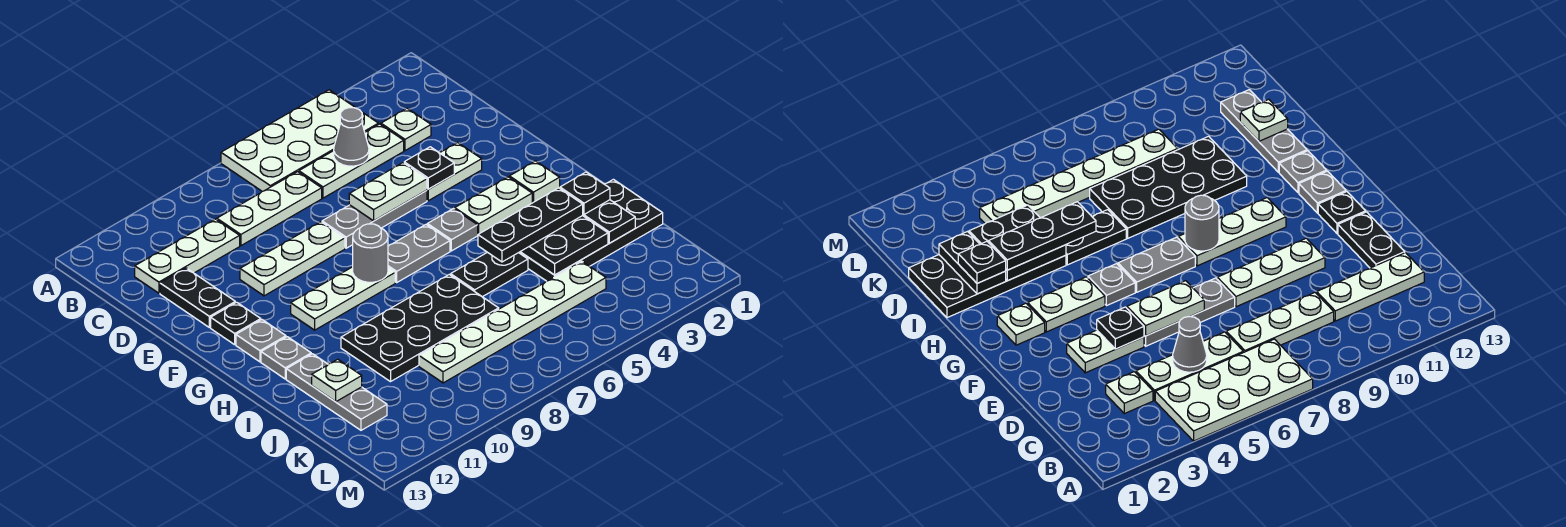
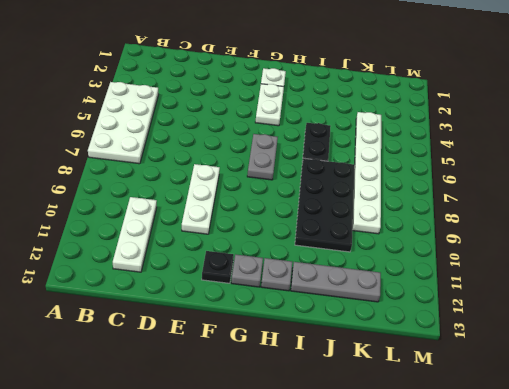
none -> white 1x1 plate [381,108,431,151]
none -> white 1x3 plate [299,124,404,198]
none -> white 1x3 plate [217,172,322,246]
none -> black 1x2 plate [160,268,235,327]

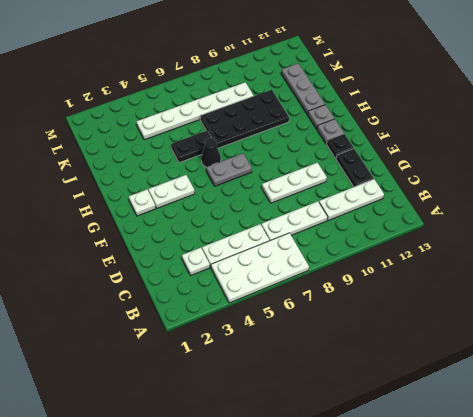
black 1x1 cone [201,138,221,167] -> none
none -> white 1x2 plate [427,143,482,201]
none -> grey 1x3 plate [322,190,427,248]
none -> grey 1x1 plate [427,209,478,251]
none -> white 1x3 plate [291,267,395,330]

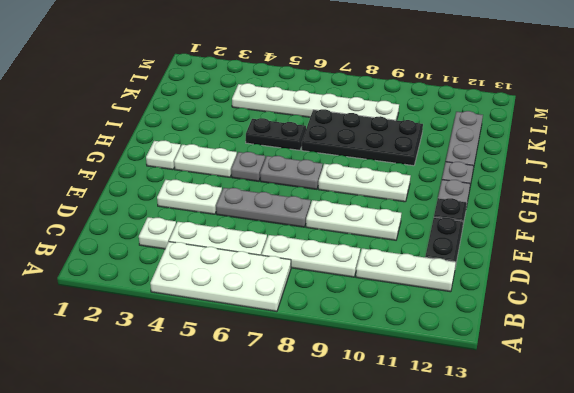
none -> black 2x4 plate [519,179,663,281]
none -> grey 1x1 cone [334,108,369,166]
none -> black 1x1 plate [404,147,454,189]
none -> white 1x2 plate [349,163,427,221]

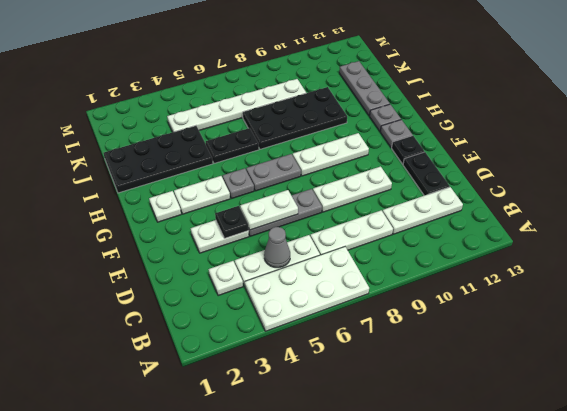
none -> grey 1x1 round brick [353,224,388,282]
none -> black 1x2 plate [583,200,635,243]
none -> black 2x2 plate [520,216,608,275]
none -> white 1x1 plate [312,359,362,402]

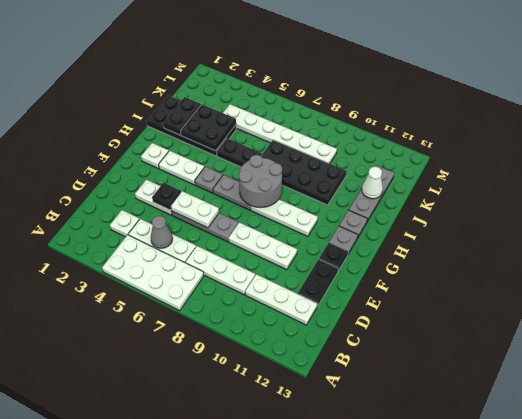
grey 2x2 round brick [239,155,282,208] -> grey 1x1 round brick [353,224,388,282]
white 1x1 cone [362,167,383,199] -> white 1x1 plate [312,359,362,402]
none -> black 1x1 plate [560,172,610,214]
none -> black 1x3 plate [478,188,583,262]

